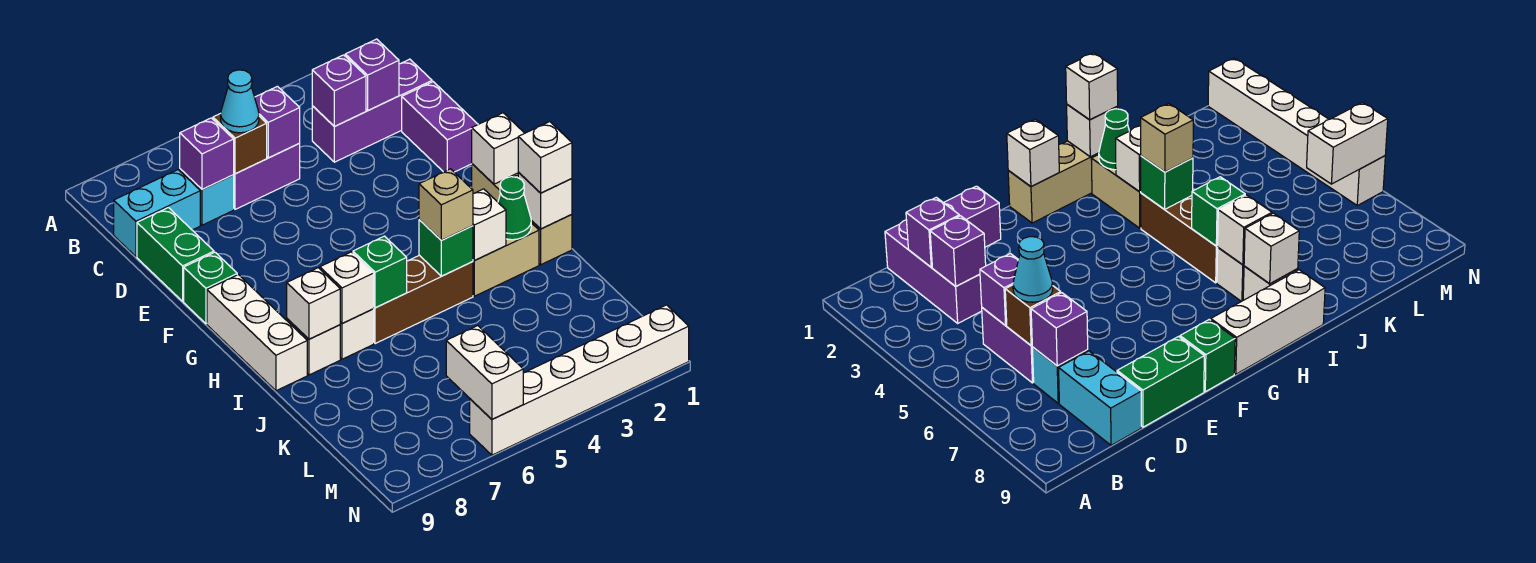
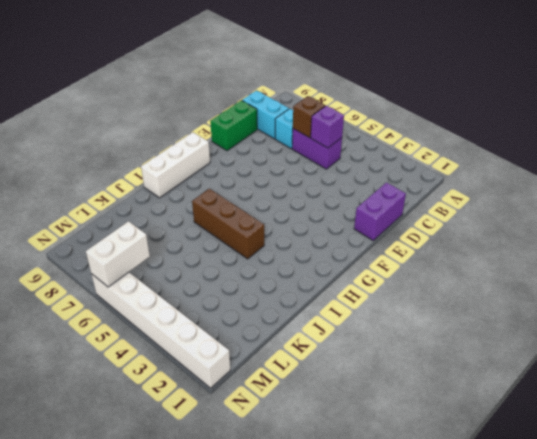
none -> purple 1x3 brick [312,59,432,162]
none -> green 1x1 brick [184,252,237,324]
none -> tan 1x3 brick [472,164,572,265]
none -> tan 1x2 brick [473,223,539,296]

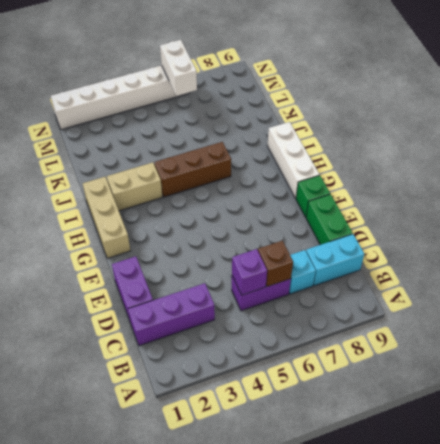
none -> white 1x1 brick [340,309,374,359]
none -> white 1x1 brick [287,319,340,375]
none -> purple 1x1 brick [345,39,399,110]
none -> purple 1x1 brick [312,55,366,126]

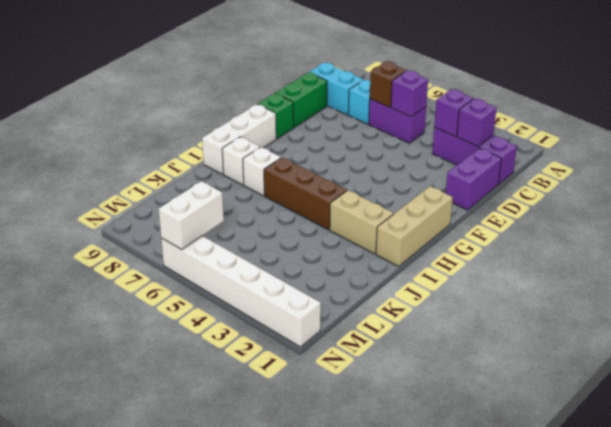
none -> purple 1x1 brick [180,118,234,189]
none -> white 1x1 brick [472,113,525,184]
none -> white 1x1 brick [518,173,572,229]
none -> green 1x1 cone [498,177,531,240]

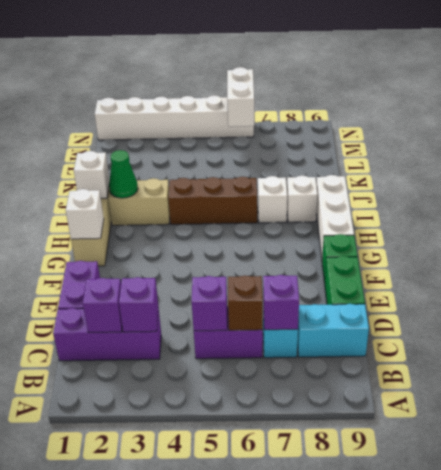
none -> white 1x1 brick [473,189,506,261]
none -> green 1x1 brick [419,220,473,276]
none -> green 1x1 brick [353,236,407,308]
none -> white 1x1 brick [320,252,374,324]

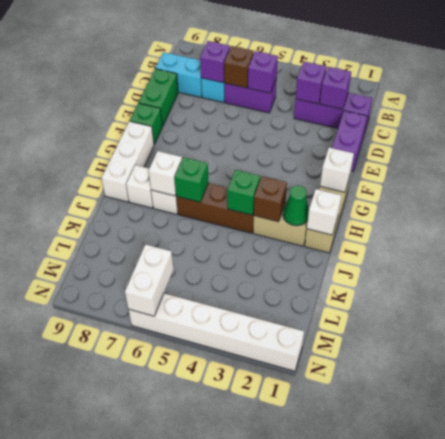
brown 1x1 brick [254,176,287,222] -> white 1x1 brick [473,189,506,261]
none -> white 1x1 brick [287,268,340,339]
none -> cyan 1x1 cone [221,70,259,133]
none -> white 1x1 brick [518,122,572,193]
none -> tan 1x1 brick [419,169,473,240]

